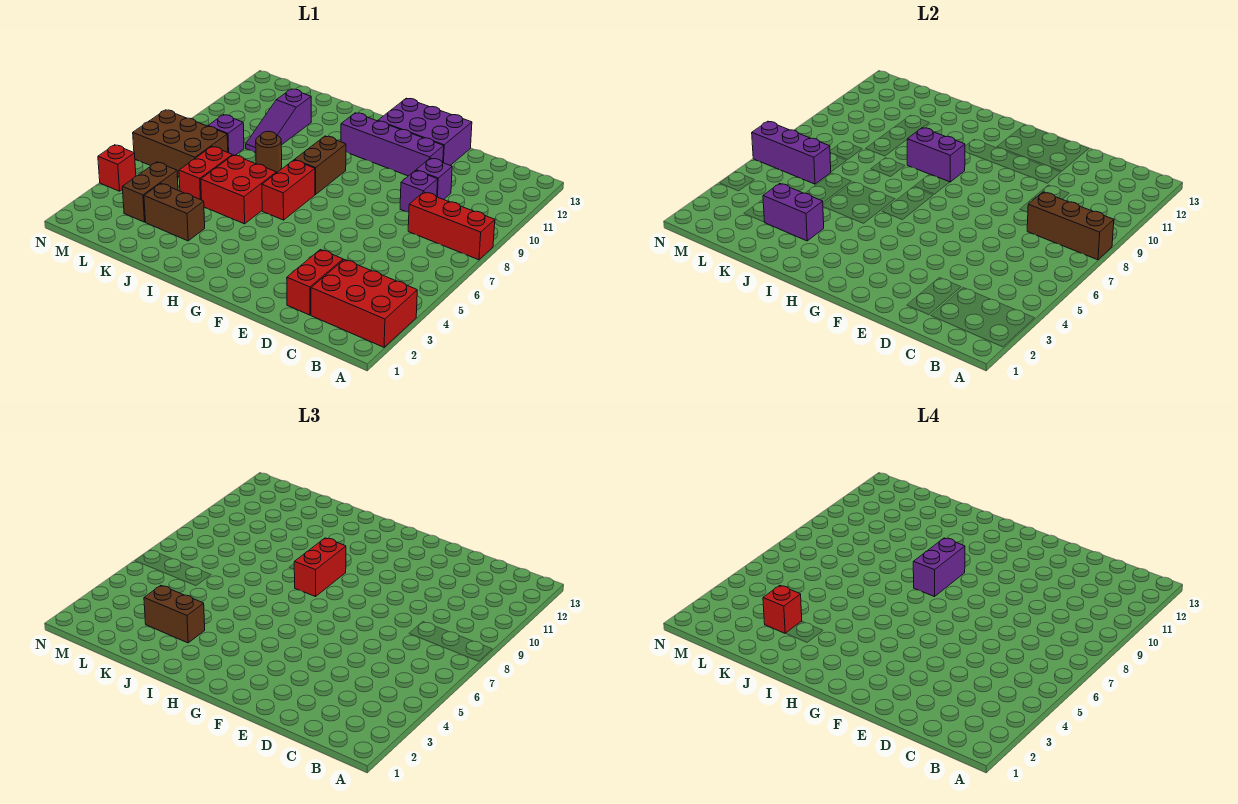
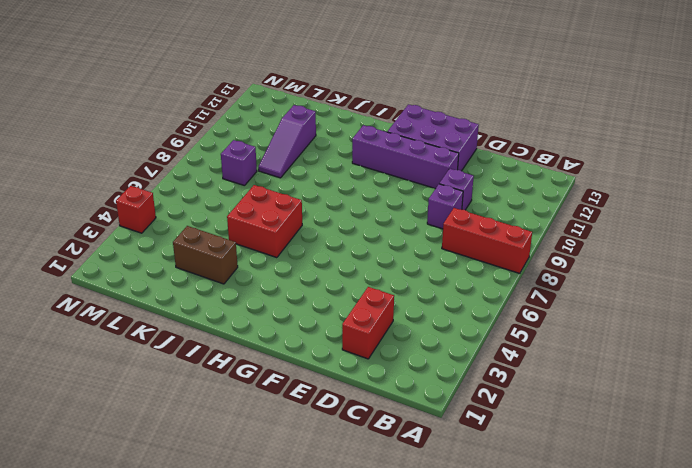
none -> red 2x3 brick [311,260,417,347]
none -> red 1x2 brick [262,160,315,220]
none -> brown 1x2 brick [295,136,346,195]

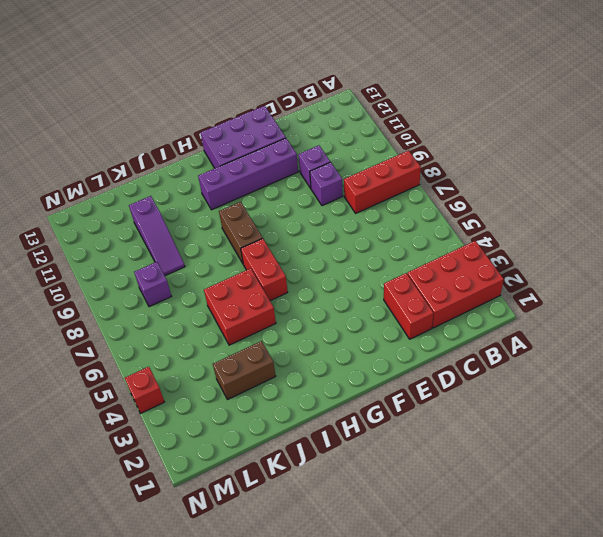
none -> brown 1x1 round brick [256,131,282,173]
none -> red 1x2 brick [179,147,233,200]
none -> brown 1x2 brick [122,162,178,222]

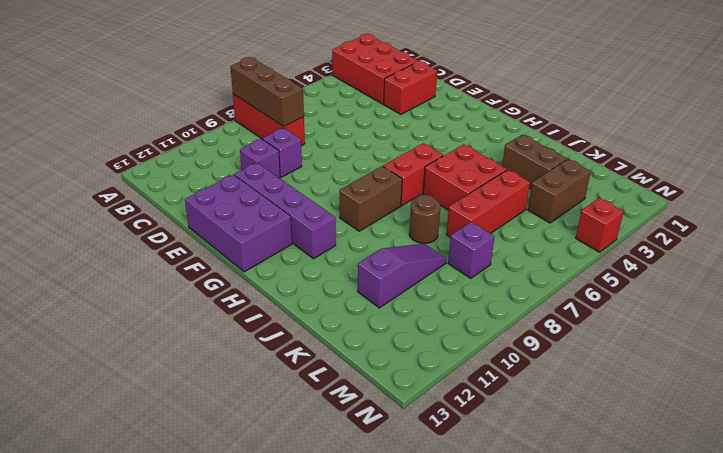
red 1x3 brick [446,170,530,237] -> red 1x2 brick [179,147,233,200]
none -> brown 2x3 brick [133,110,228,177]
none -> purple 1x2 brick [907,128,965,182]
none -> purple 1x2 brick [763,184,824,241]

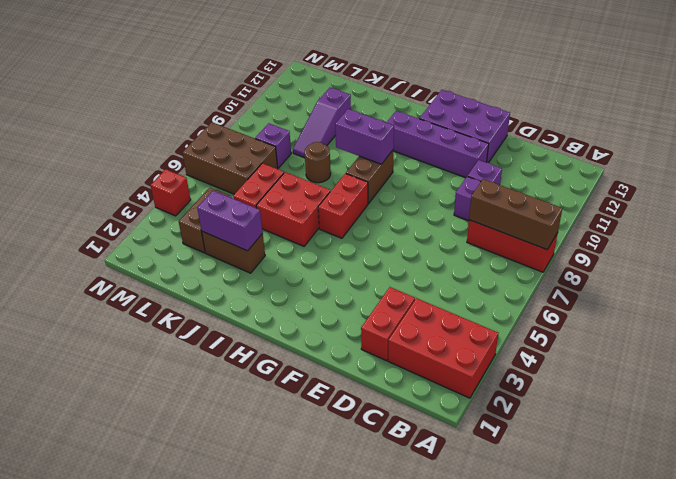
none -> purple 1x3 brick [752,121,831,184]
none -> red 1x2 brick [294,538,346,597]
none -> brown 1x2 brick [144,586,205,643]

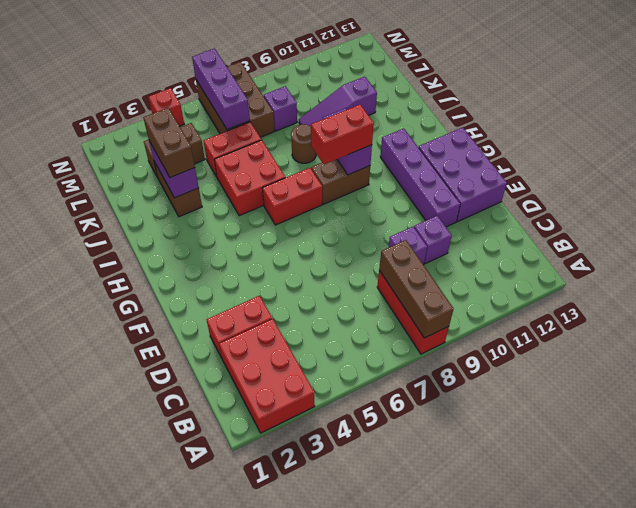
none -> purple 1x2 brick [913,538,965,597]
none -> red 1x1 brick [763,586,802,633]

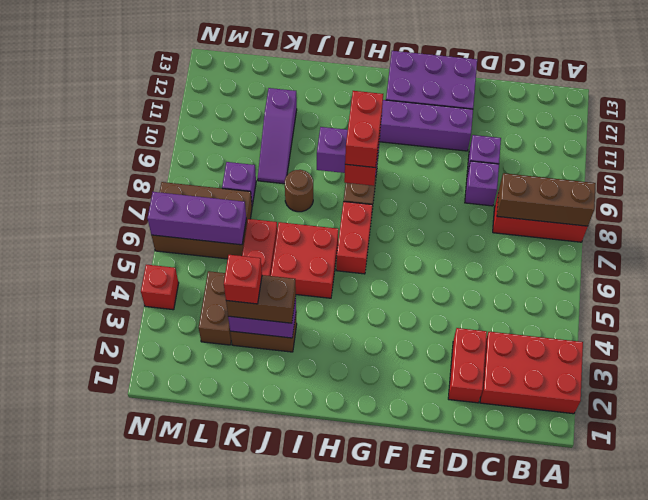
red 1x2 brick [345,91,383,168] -> purple 1x2 brick [913,538,965,597]

